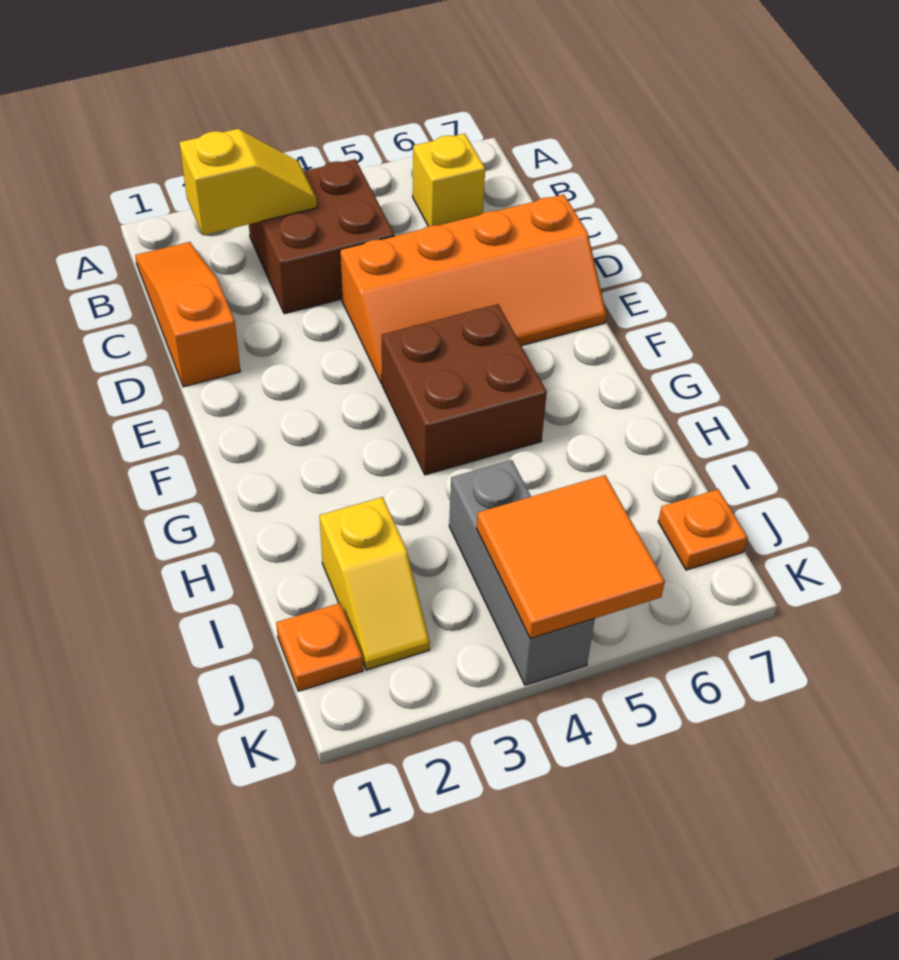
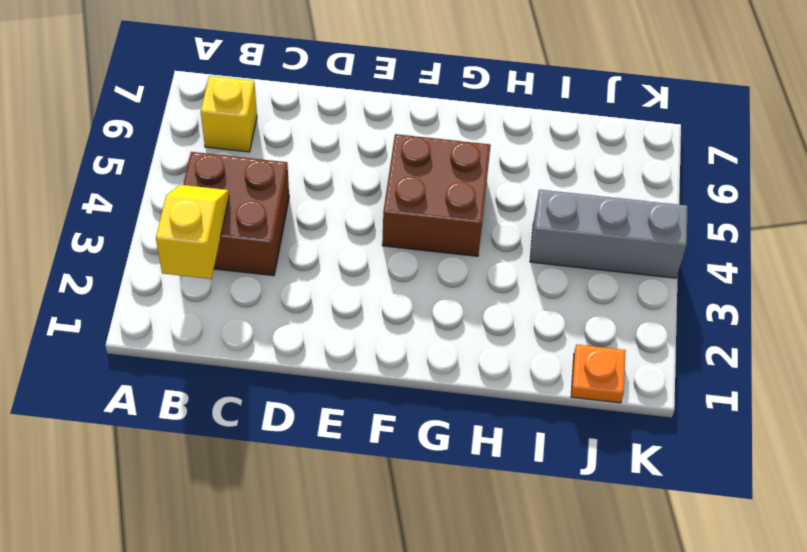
none -> orange 1x3 slope [135,242,240,387]
none -> orange 2x4 slope [340,194,606,383]

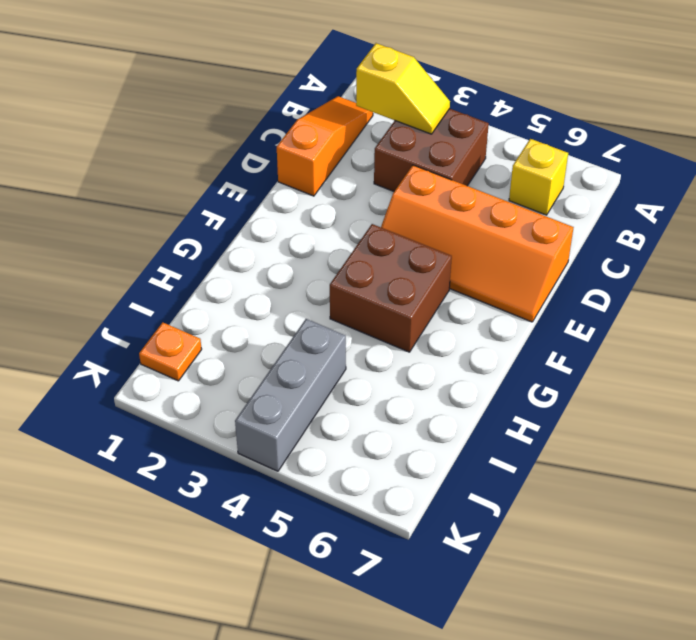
none -> yellow 1x2 slope [319,497,430,670]
none -> orange 1x1 plate [658,489,747,570]

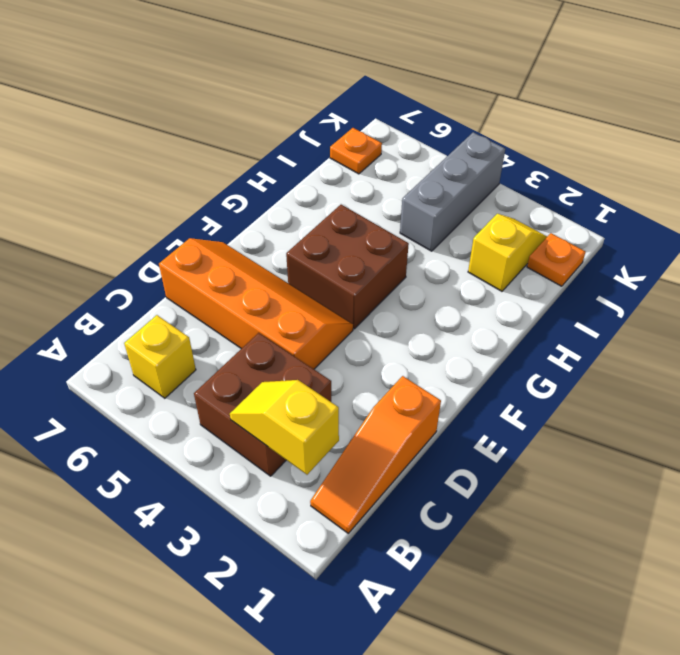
none -> orange 2x2 tile [477,475,665,639]

